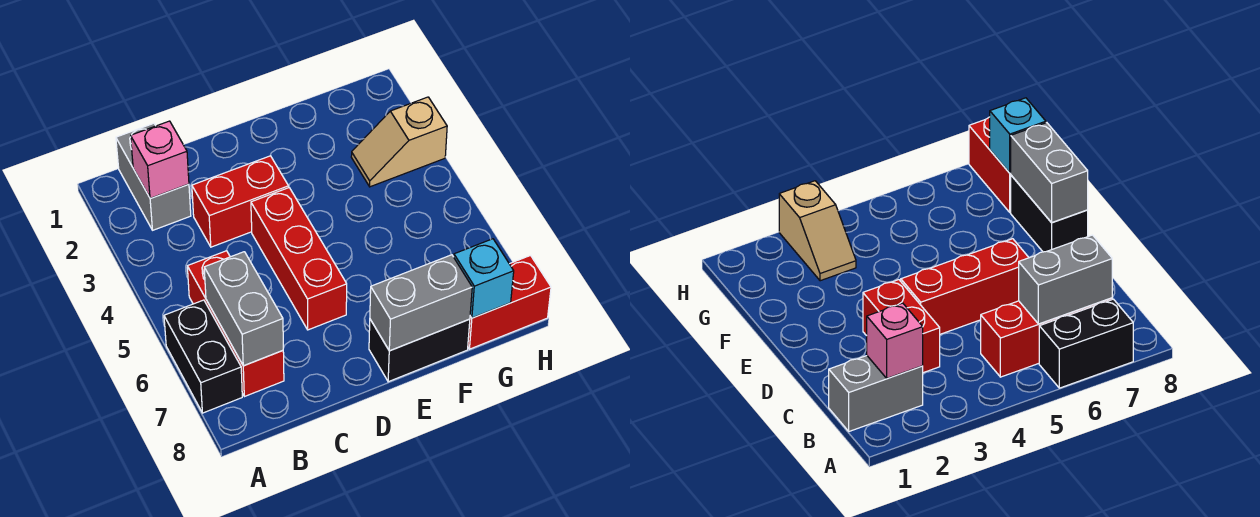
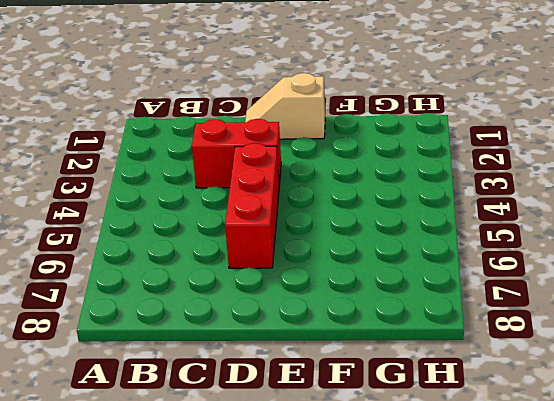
tan 1x2 slope [245,73,325,139] -> tan 1x2 slope moved to [351,97,447,187]
none -> black 1x2 brick [164,300,242,413]
none -> grey 1x2 brick [116,123,191,230]
none -> red 1x3 brick [187,251,284,397]

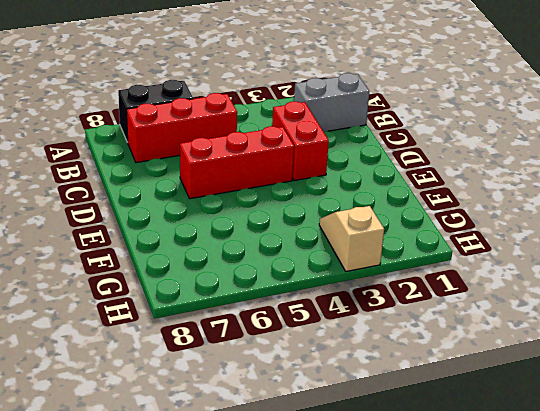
none -> black 1x2 brick [369,319,470,382]
none -> red 1x2 brick [468,256,551,349]
none -> pink 1x1 brick [131,121,189,199]

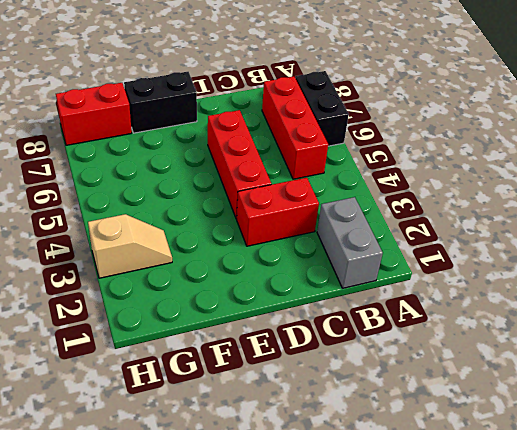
none -> pink 1x1 brick [131,121,189,199]
none -> grey 1x2 brick [204,252,283,366]
none -> grey 1x2 brick [370,255,472,351]

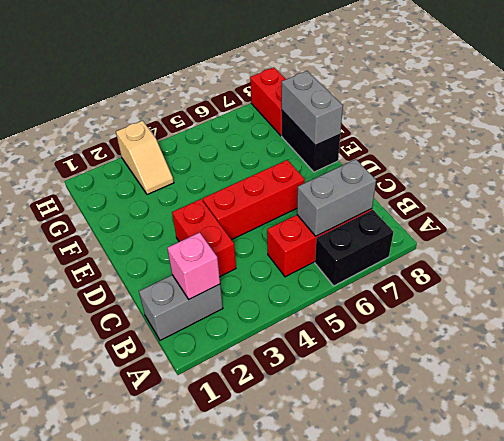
none -> cyan 1x1 brick [454,239,514,318]

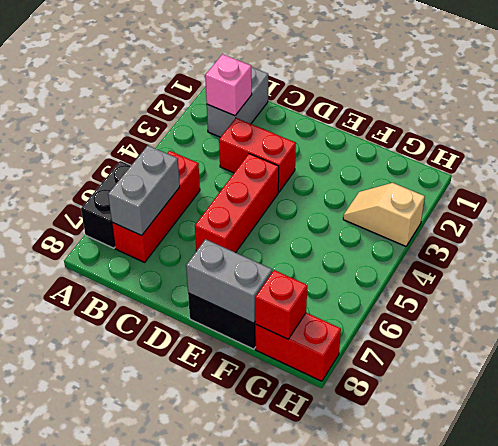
red 1x1 brick [255,270,307,339] -> cyan 1x1 brick [454,239,514,318]

